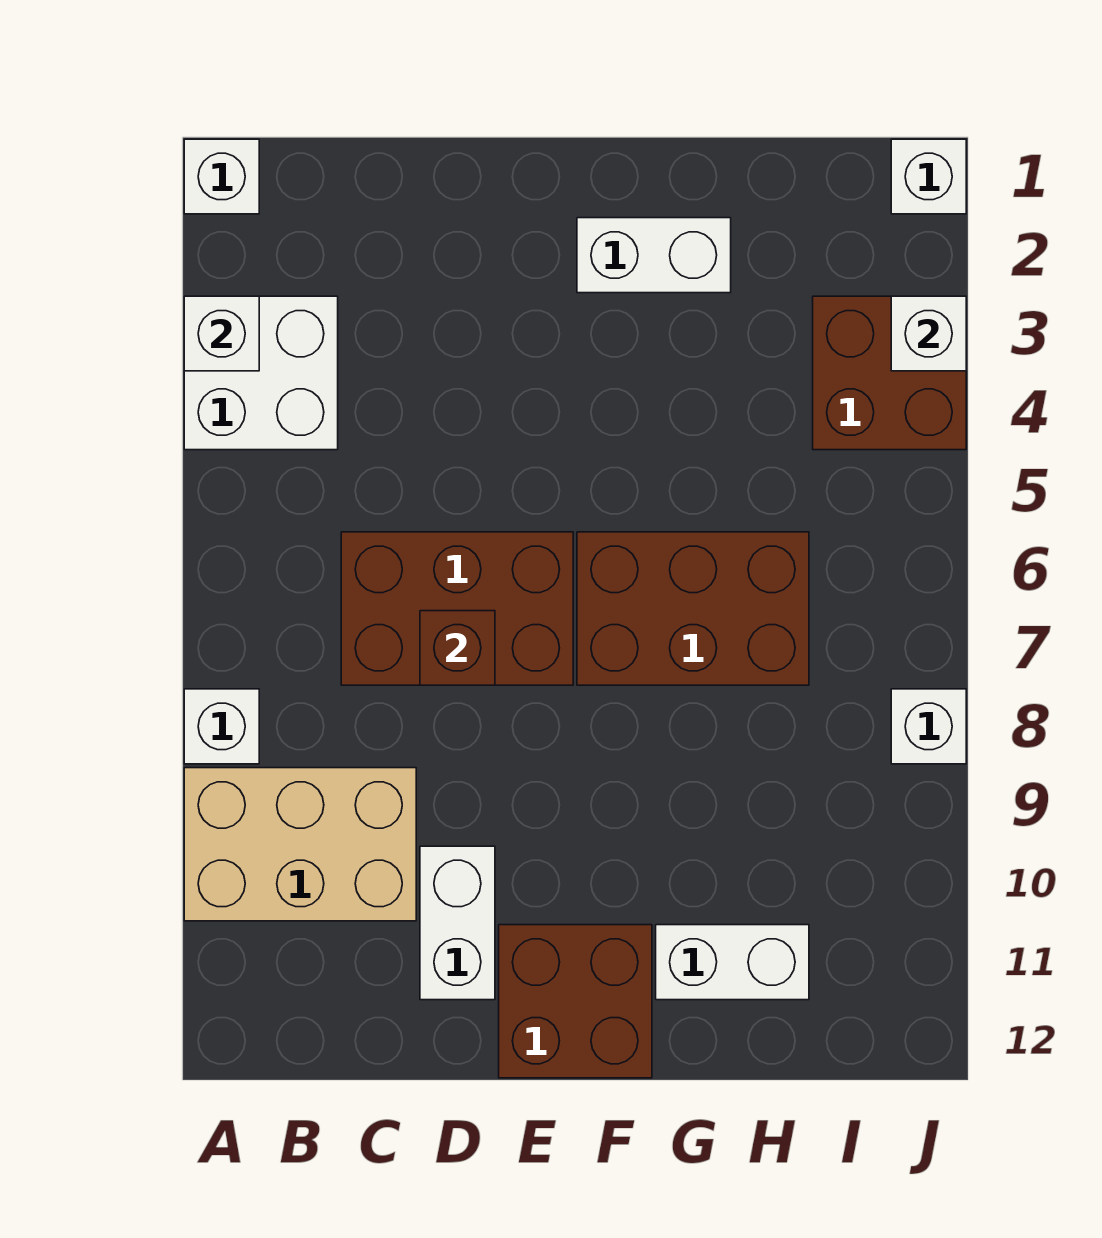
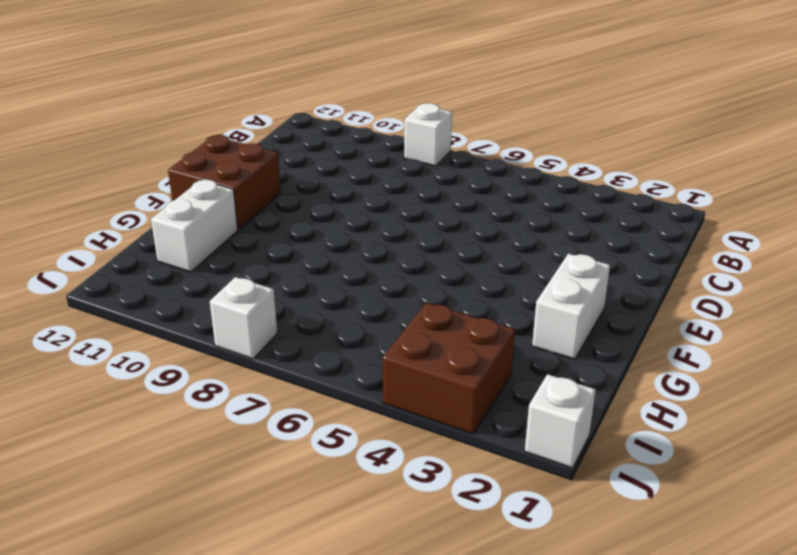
none -> white 1x1 brick [184,139,259,214]
none -> white 2x2 brick [184,296,338,450]
none -> tan 2x3 brick [184,768,416,921]

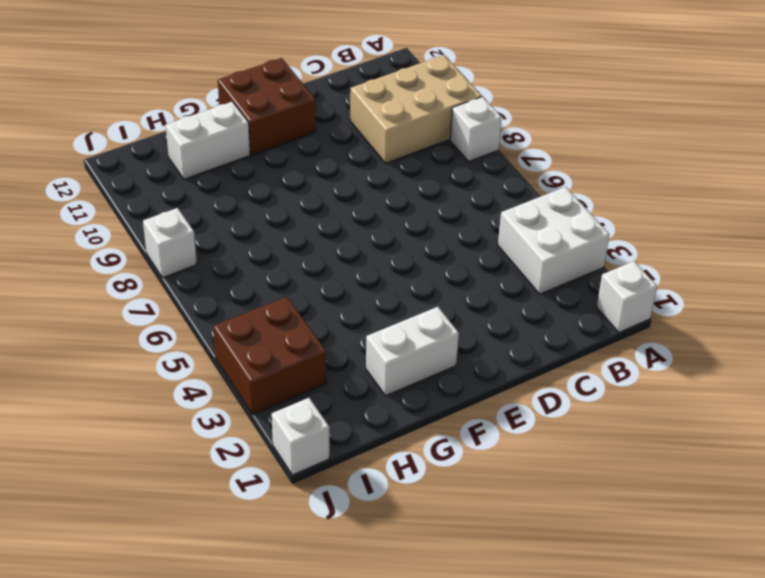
none -> brown 2x3 brick [341,532,573,685]
none -> white 1x2 brick [420,846,495,1000]
none -> brown 2x3 brick [577,532,809,685]

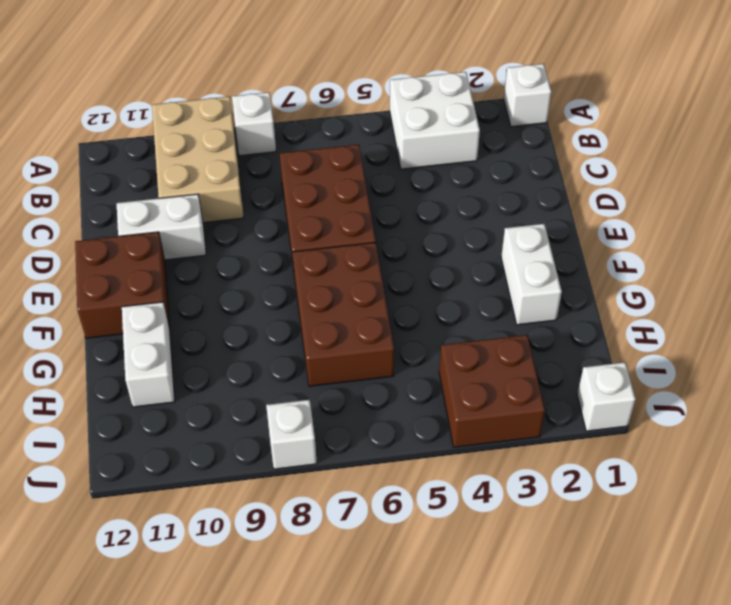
none -> white 1x1 brick [184,296,259,371]
none -> brown 1x1 brick [420,611,495,685]
none -> white 1x1 brick [891,296,966,371]

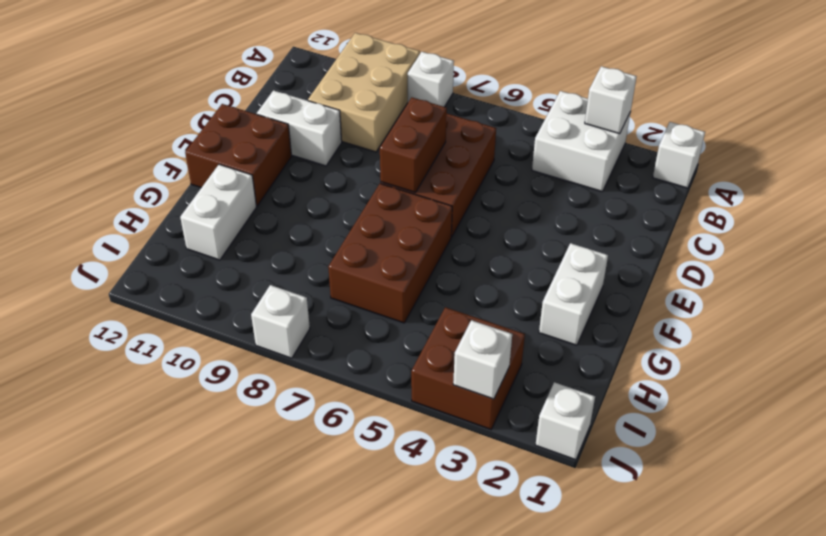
brown 1x2 brick [380,98,447,193] -> brown 1x1 brick [420,611,495,685]

